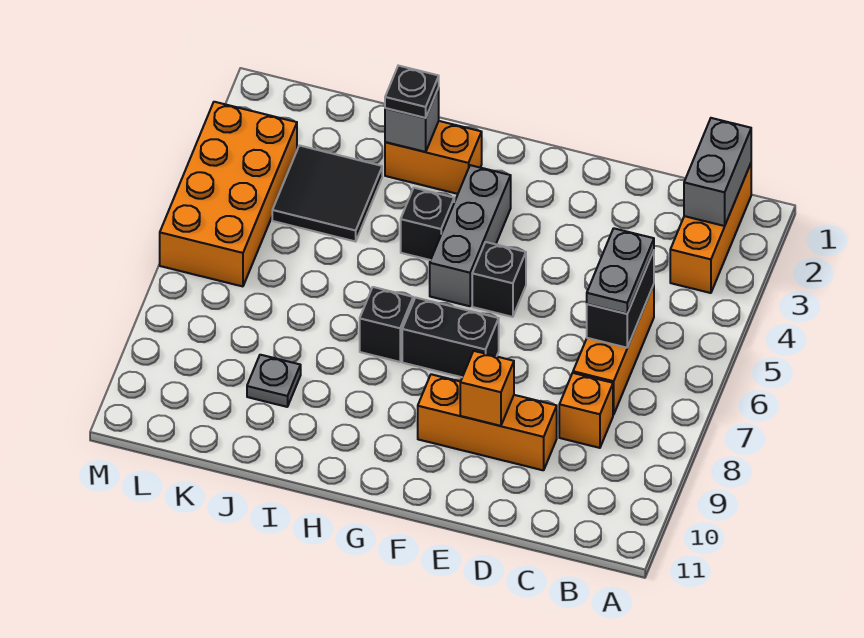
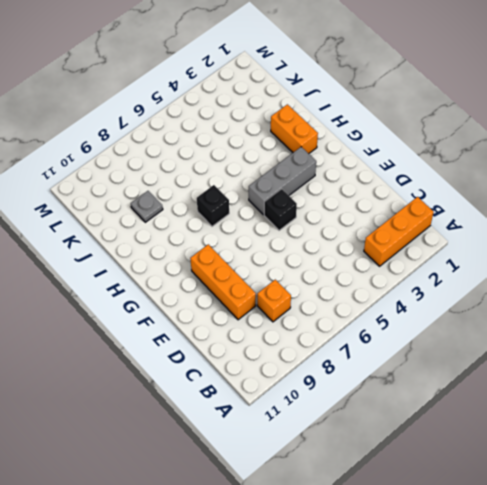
none -> orange 1x3 brick [573,285,654,415]
none -> black 1x2 brick [402,298,499,377]
none -> black 1x1 brick [401,188,454,260]

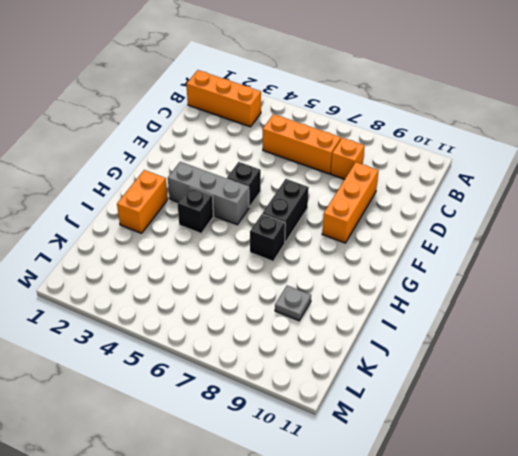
none -> black 2x2 tile [272,145,382,241]
none -> orange 2x4 brick [160,102,297,286]
none -> grey 1x2 brick [684,118,751,226]

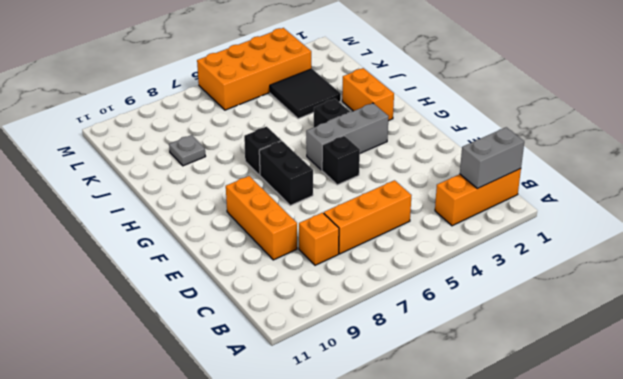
none -> black 1x2 brick [587,251,654,348]
none -> orange 1x1 brick [460,351,514,426]
none -> grey 1x1 brick [385,88,439,152]

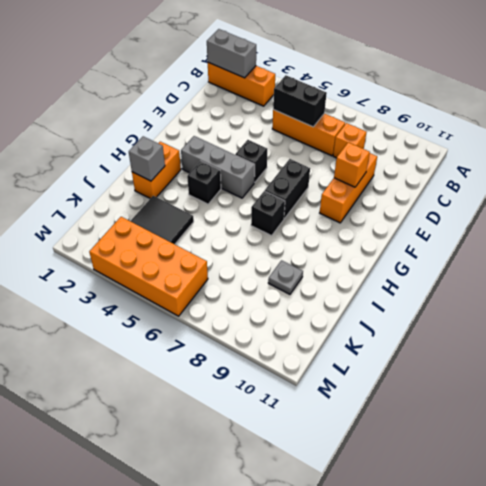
none -> grey 1x2 plate [587,228,654,314]
none -> black 1x1 plate [385,66,439,118]

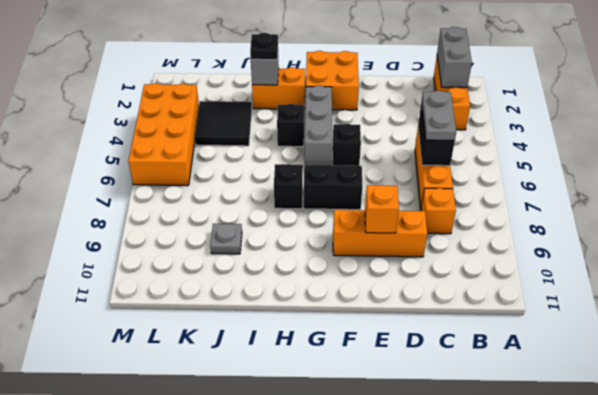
orange 2x2 brick [306,51,359,110] -> none

